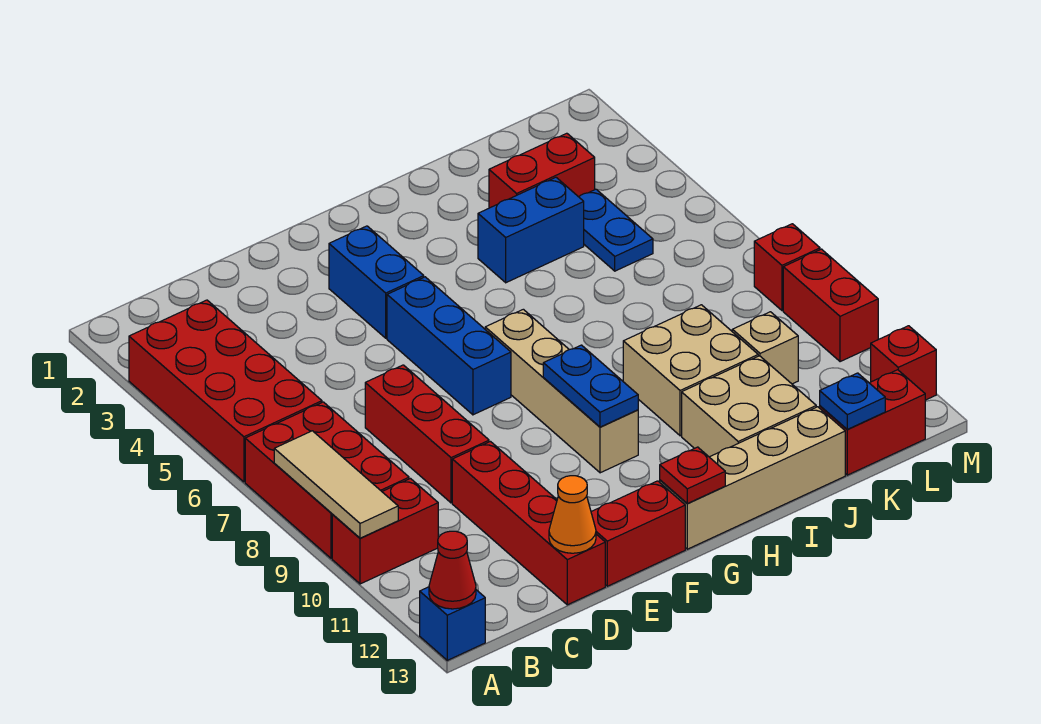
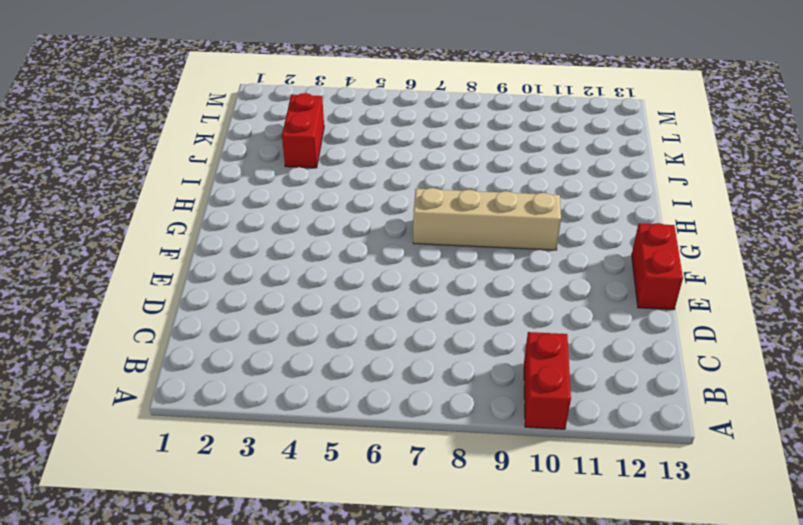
none -> red 2x4 brick [129,300,322,482]
none -> red 2x3 brick [245,402,409,558]
none -> blue 1x1 brick [420,587,485,660]

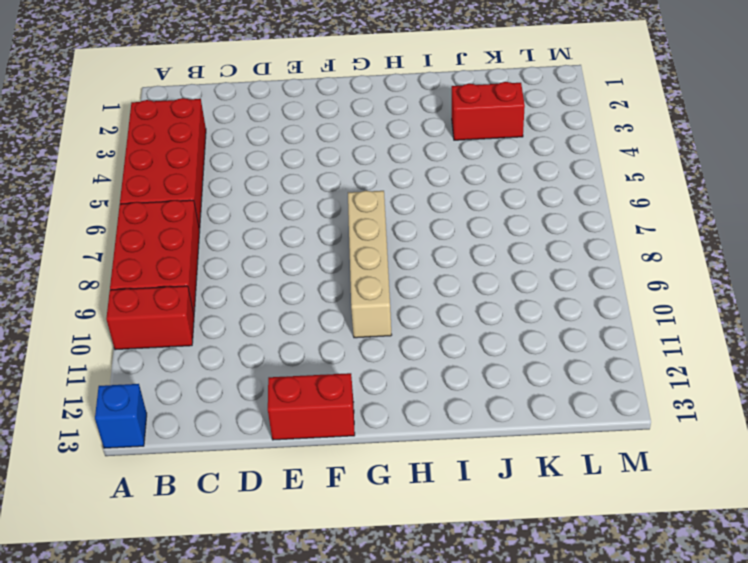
none -> red 1x3 brick [365,365,489,503]
none -> red 1x4 brick [452,442,605,605]
none -> blue 1x2 brick [329,226,424,338]

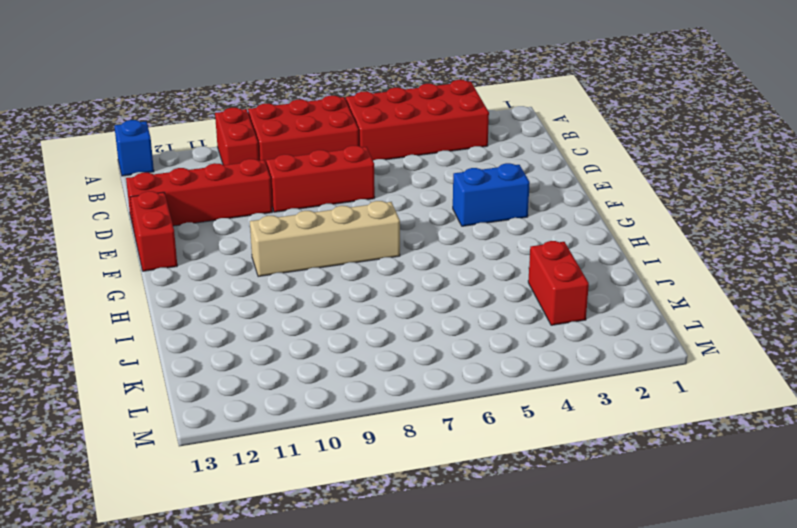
none -> blue 1x3 brick [387,277,511,415]
none -> tan 1x4 brick [660,407,845,549]
none -> blue 1x2 brick [478,177,584,283]

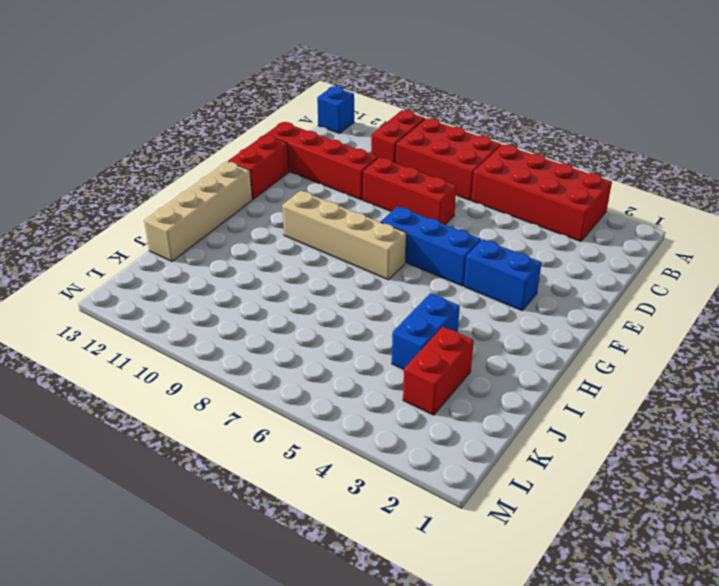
none -> tan 2x2 brick [623,305,758,436]
none -> tan 2x2 brick [682,356,816,457]
none -> blue 1x2 plate [579,189,653,271]

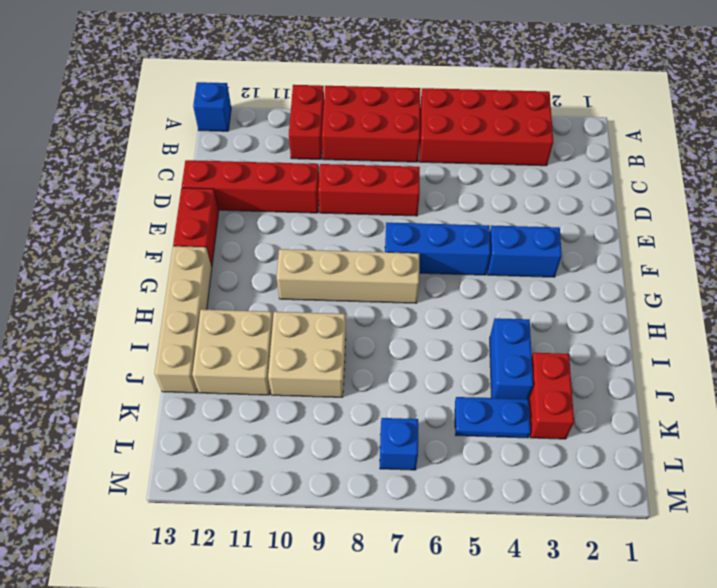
blue 1x1 brick [380,418,418,470] -> none
none -> tan 1x1 brick [732,312,798,384]
none -> red 1x2 brick [820,370,925,475]
none -> red 1x1 brick [754,224,820,311]

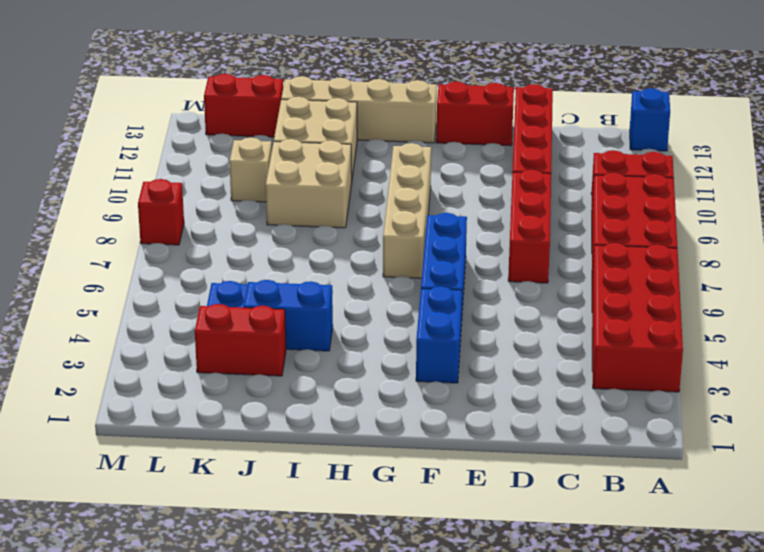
none -> red 1x2 brick [783,249,878,362]
none -> red 1x1 brick [871,326,936,400]
none -> tan 1x3 tile [274,431,398,538]

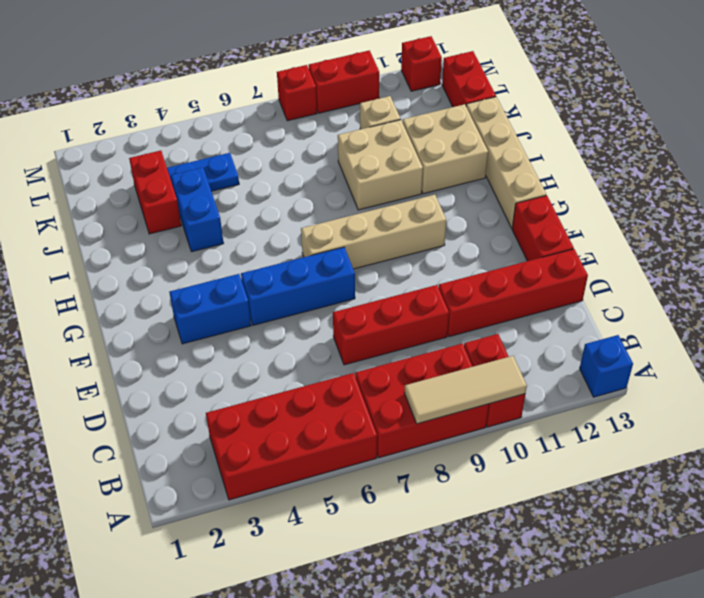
none -> red 1x1 cone [429,531,476,609]
none -> orange 1x1 cone [549,476,596,553]
none -> blue 1x2 plate [543,345,638,427]

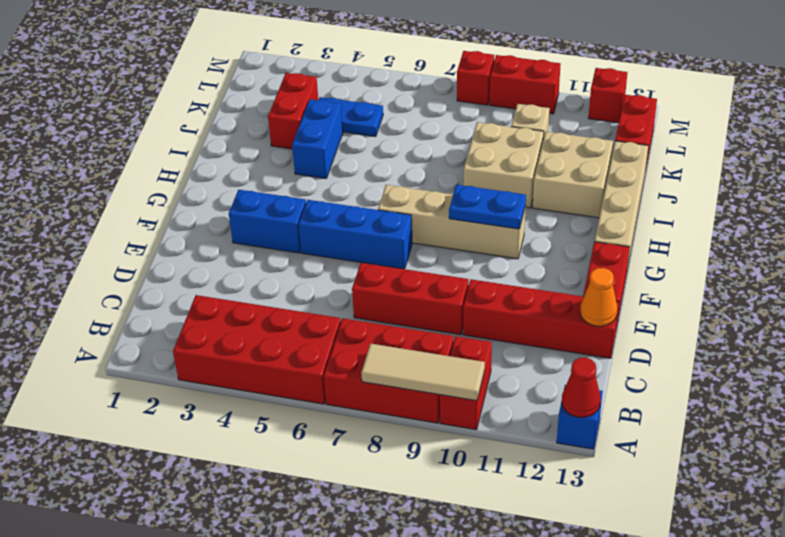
none -> red 1x1 plate [660,447,725,503]
none -> blue 1x1 plate [820,373,885,429]

